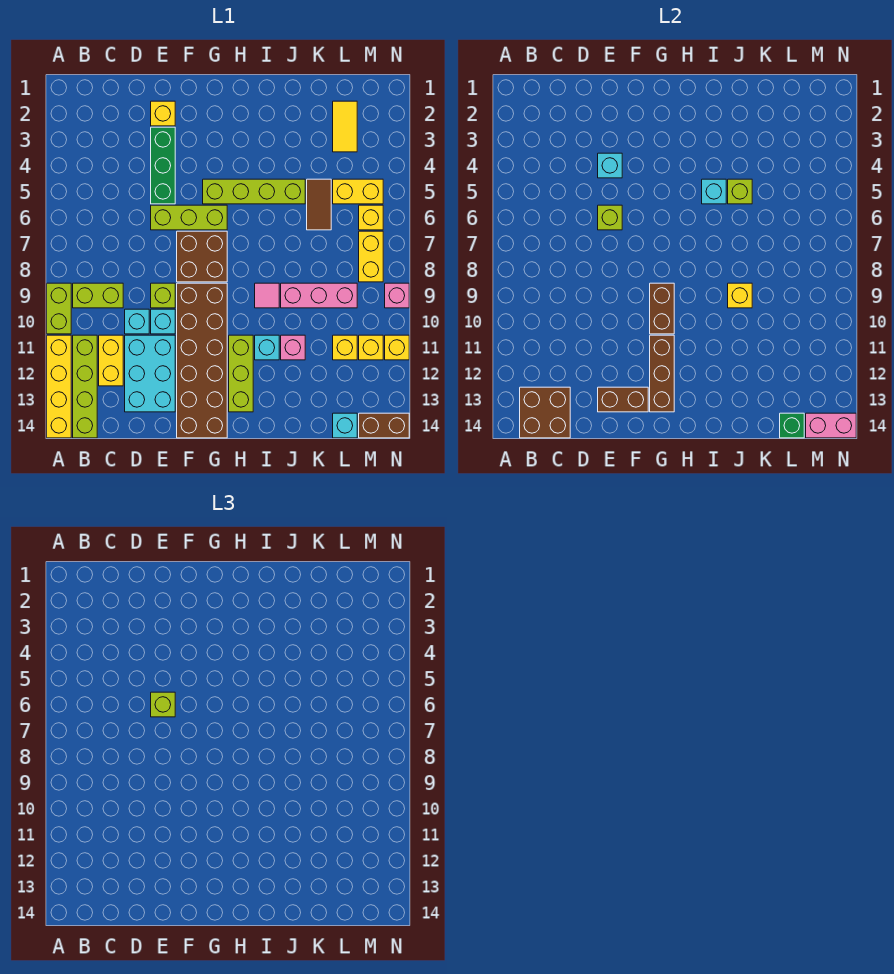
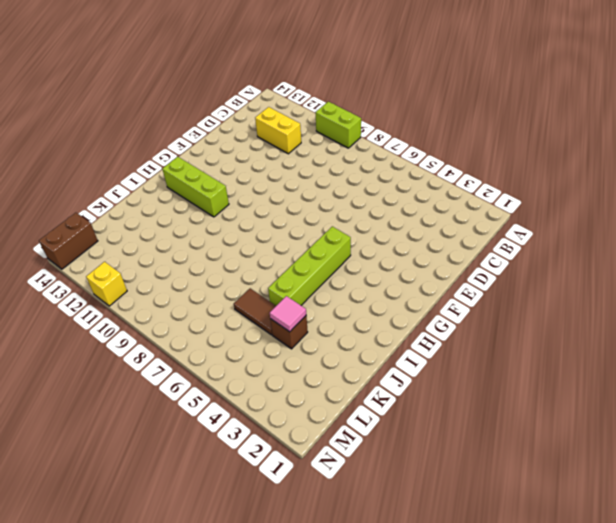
brown 1x1 brick [270,316,308,349] -> none
pink 1x1 tile [270,296,306,332] -> pink 1x1 tile moved to [255,283,279,308]
none -> yellow 1x4 brick [47,335,71,438]
none -> lime 1x2 brick [73,283,123,308]
none -> lime 1x4 brick [73,335,97,438]
none -> cyan 1x1 brick [125,309,149,334]

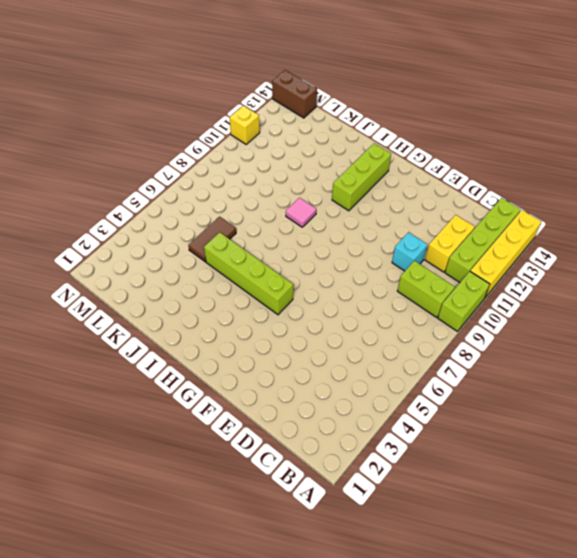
none -> cyan 2x3 brick [125,335,175,412]
none -> yellow 1x1 brick [151,101,175,126]
none -> green 1x3 brick [151,127,175,204]
none -> lime 1x3 brick [151,205,227,230]

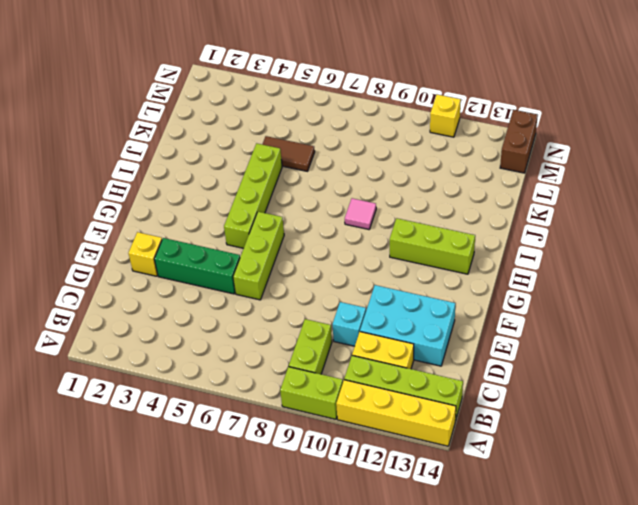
none -> lime 1x1 brick [151,283,175,308]
none -> cyan 1x1 brick [151,309,175,334]
none -> brown 2x2 brick [177,231,227,282]
none -> brown 2x6 brick [177,283,227,438]

